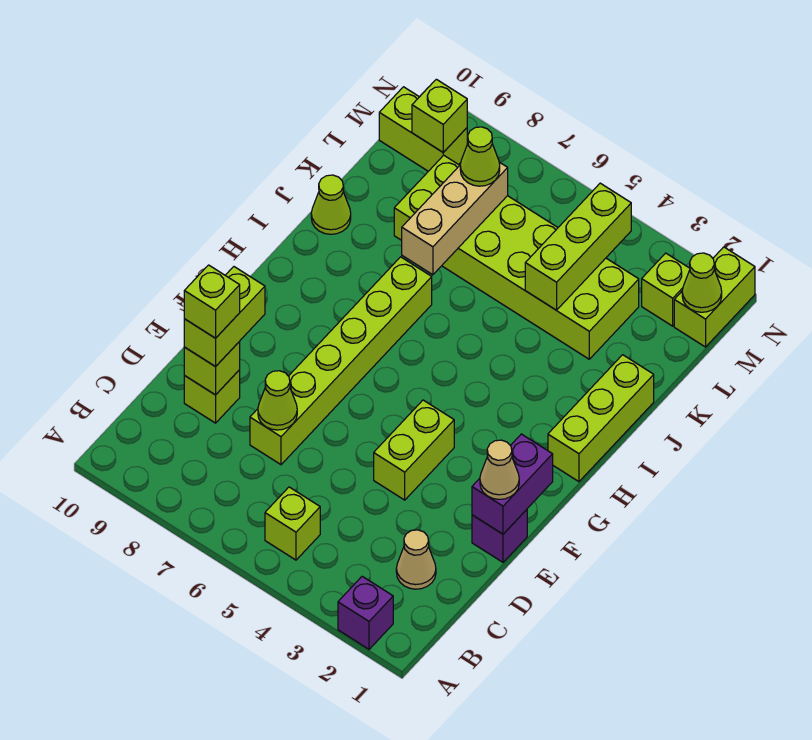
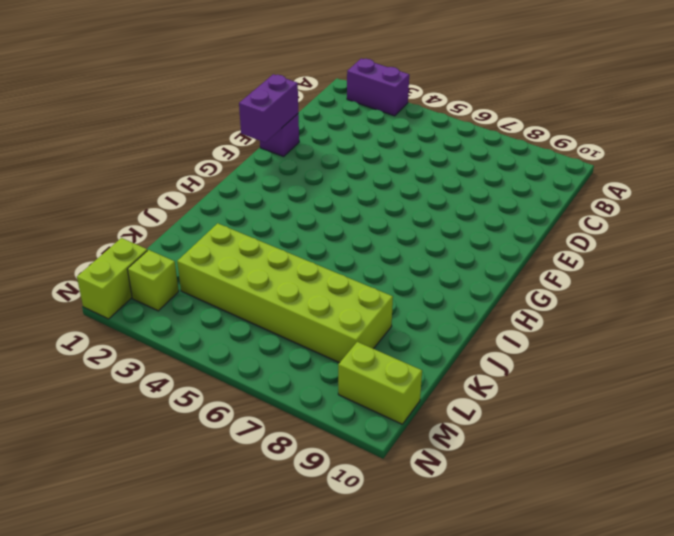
purple 1x2 brick [347,59,409,116] -> purple 1x1 brick [338,576,393,649]
none -> lime 1x1 brick [265,487,320,560]
none -> tan 1x1 cone [396,530,436,589]
none -> lime 1x6 brick [250,257,432,465]

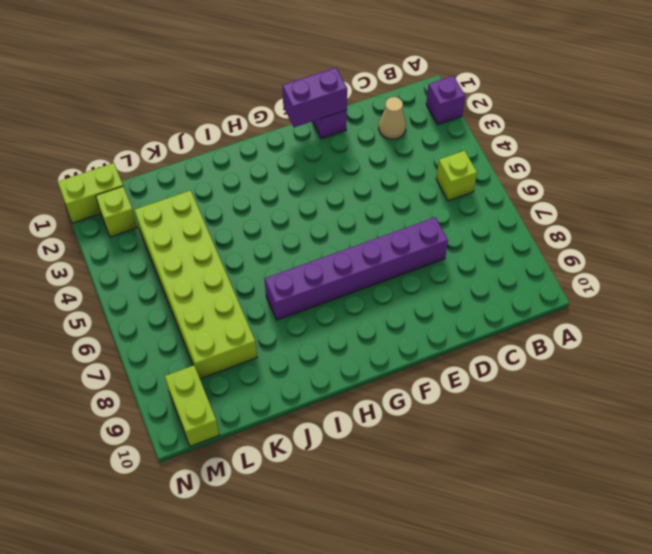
purple 1x6 brick [265,217,448,320] -> lime 1x6 brick [250,257,432,465]
none -> lime 1x1 brick [184,370,240,423]
none -> lime 1x2 brick [374,400,454,500]
none -> lime 1x3 brick [548,355,654,482]

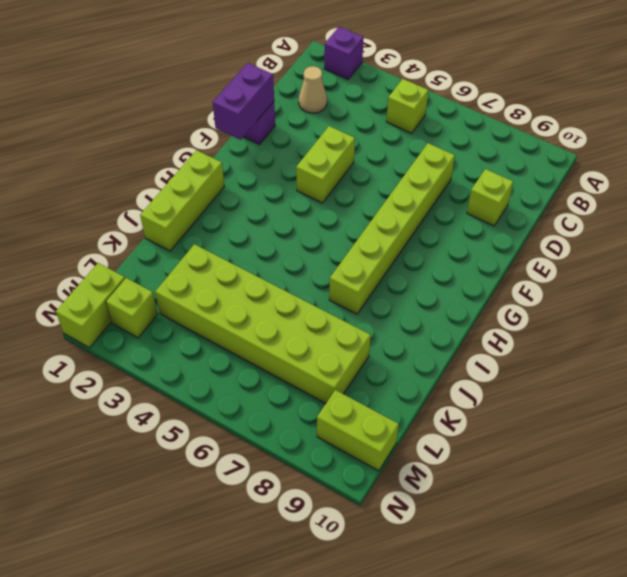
none -> lime 1x1 cone [311,175,351,234]
none -> lime 1x1 cone [258,371,297,430]
none -> lime 1x1 brick [184,342,240,395]

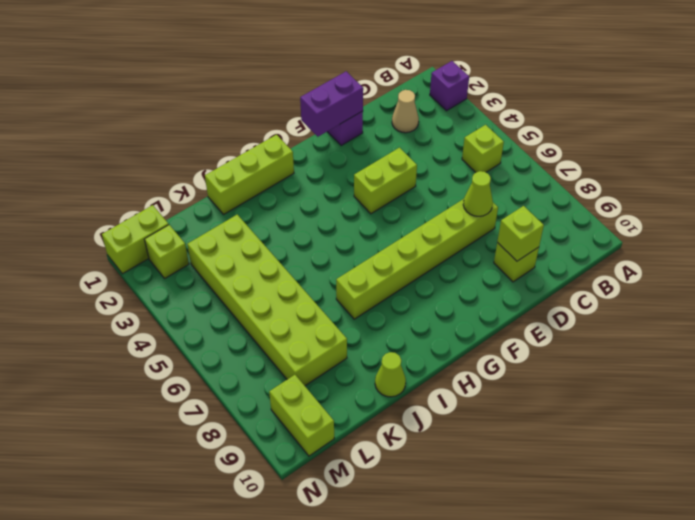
none -> tan 1x3 brick [402,162,508,275]
none -> lime 1x3 brick [525,183,631,310]
none -> lime 1x1 cone [682,253,722,312]

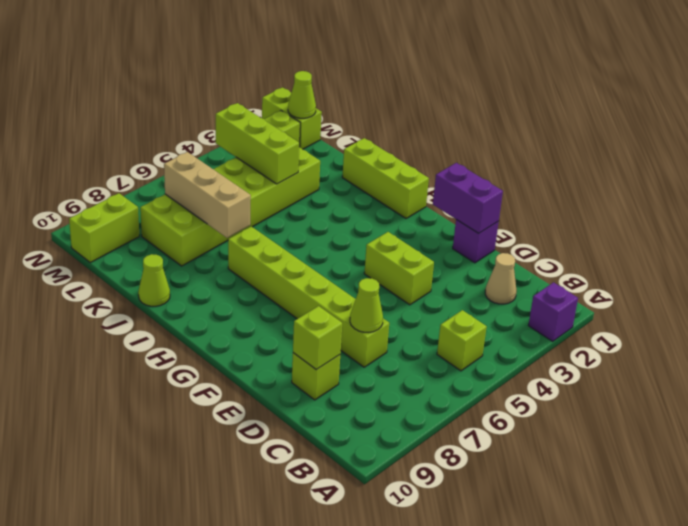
none -> lime 1x1 brick [412,79,467,152]
none -> lime 1x2 brick [184,267,265,367]
none -> tan 1x1 cone [480,440,519,499]

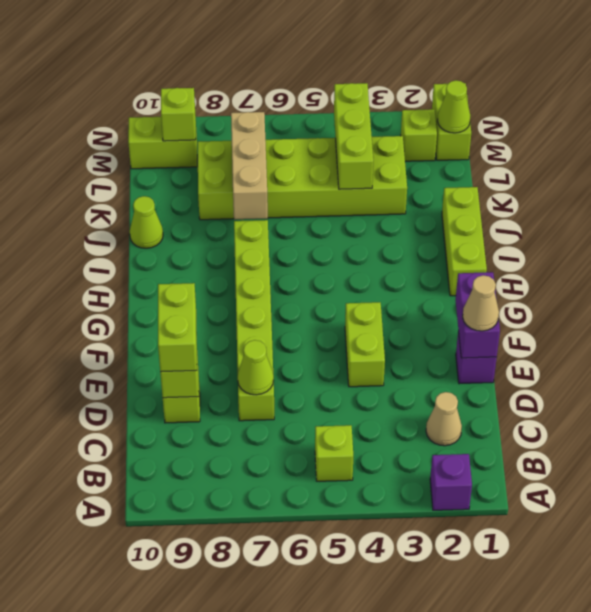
none -> lime 1x1 cone [460,127,500,186]
none -> lime 1x1 brick [184,265,240,338]

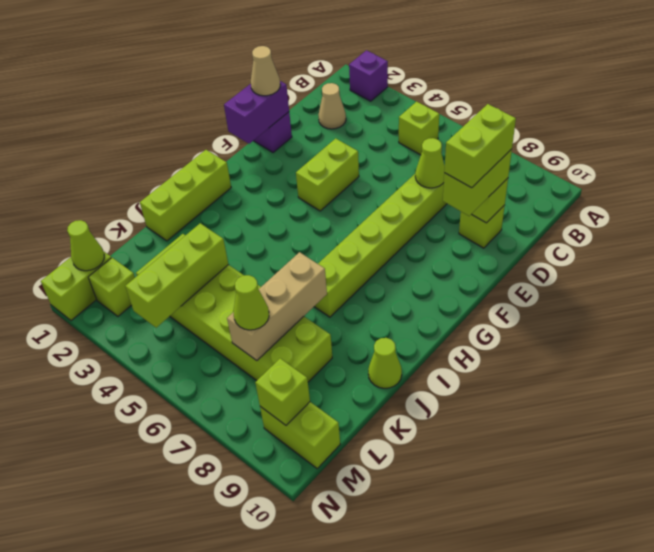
lime 1x2 brick [444,104,516,188] -> lime 1x1 brick [184,265,240,338]

